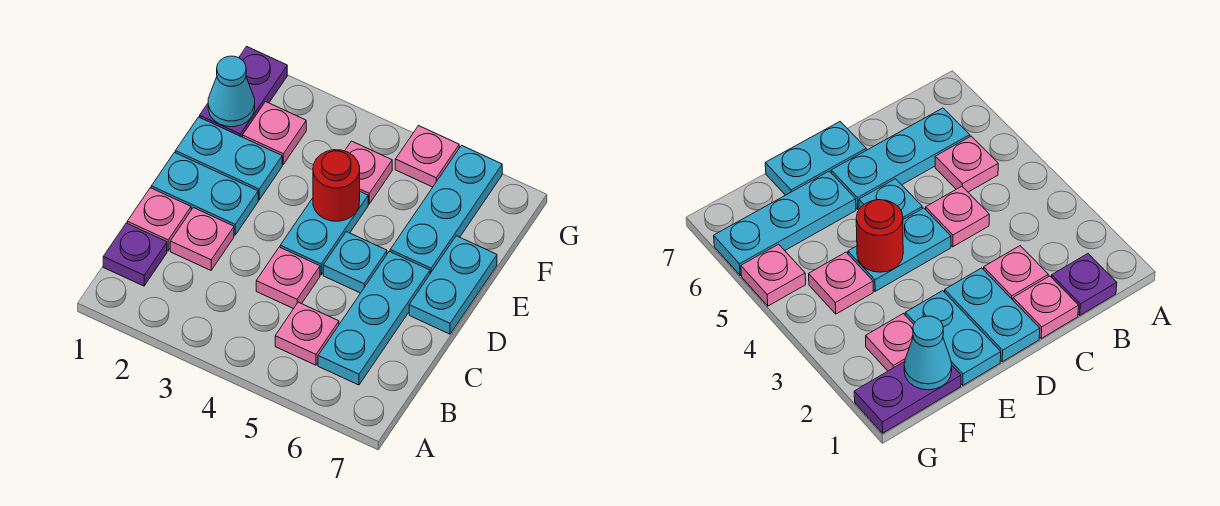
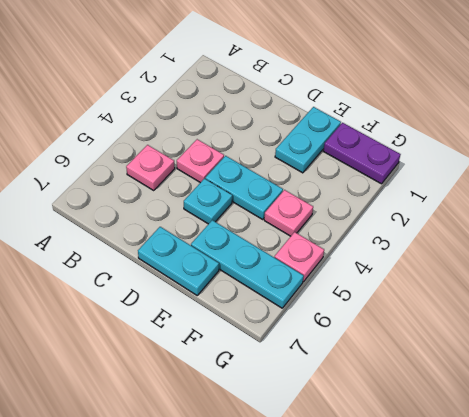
none -> purple 1x1 plate [103,223,167,286]
none -> cyan 1x3 plate [318,251,430,385]
none -> pink 1x1 plate [127,188,191,251]

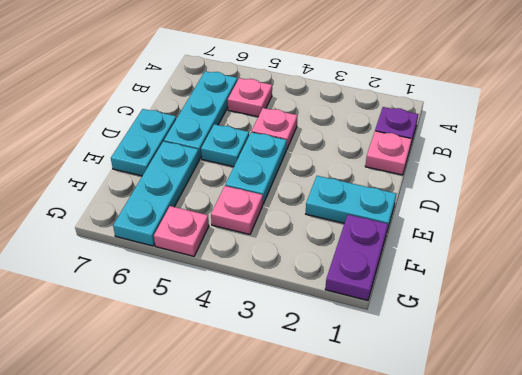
none -> pink 1x1 plate [170,208,234,270]
none -> cyan 1x2 plate [151,153,258,235]
none -> pink 1x1 plate [243,102,306,164]

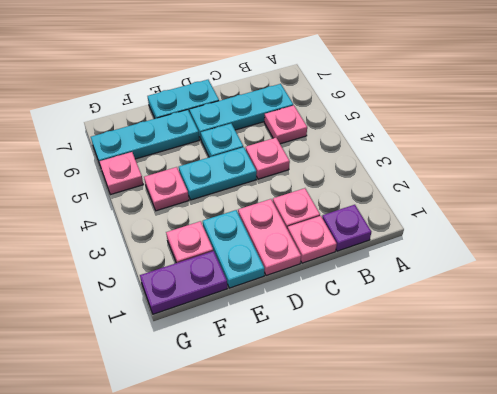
pink 1x2 plate [238,199,301,276] -> cyan 1x2 plate [151,153,258,235]
none -> red 1x1 round brick [313,150,360,221]
none -> cyan 1x1 cone [208,56,255,127]

